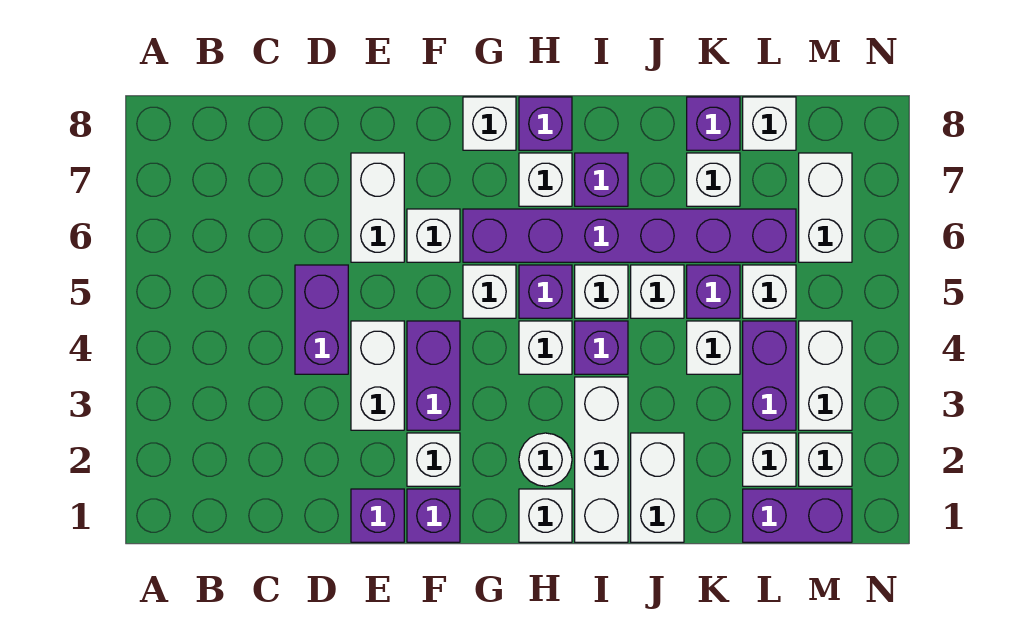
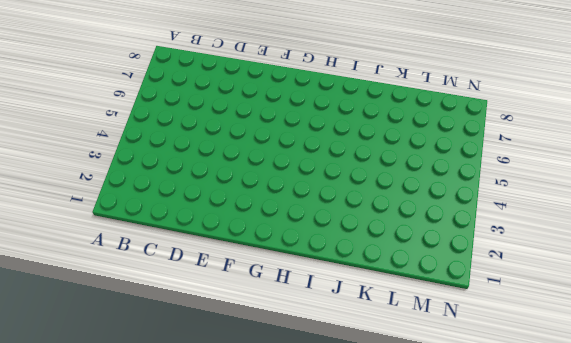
none -> purple 1x2 brick [295,265,348,374]
none -> purple 1x1 brick [351,489,404,542]
none -> white 1x2 brick [351,321,404,430]
none -> white 1x2 brick [351,153,404,262]

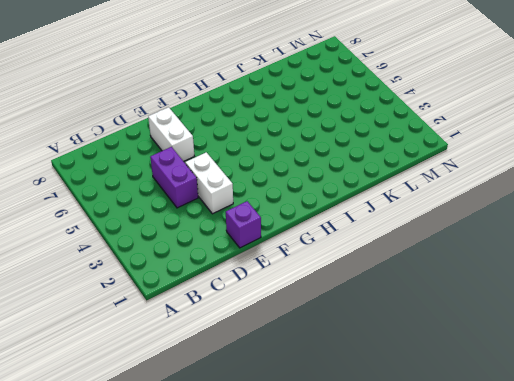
none -> purple 1x1 brick [407,489,460,542]
none -> white 1x1 brick [407,433,460,486]
none -> purple 1x2 brick [407,321,460,430]
none -> white 1x1 brick [407,209,460,262]

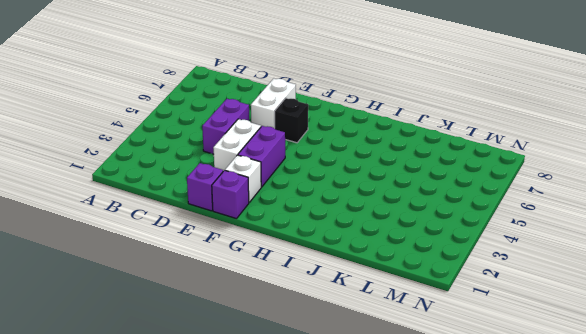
black 1x1 brick [275,98,308,143] -> white 1x1 brick [407,209,460,262]
none -> white 1x1 brick [463,265,516,318]
none -> purple 1x6 brick [463,209,796,262]
none -> white 1x1 brick [463,97,516,150]
none -> white 1x1 brick [519,489,572,542]

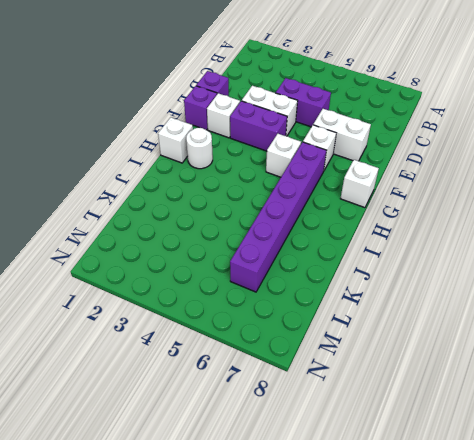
none -> white 1x1 brick [519,321,572,374]
none -> purple 1x1 brick [519,265,572,318]
none -> white 1x1 brick [519,153,572,206]
none -> purple 1x1 brick [519,97,572,150]

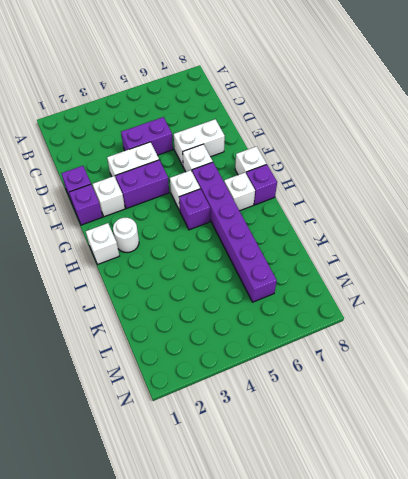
none -> white 1x1 brick [519,321,572,374]
none -> white 1x3 brick [575,377,628,542]
none -> purple 1x1 brick [575,321,628,374]
none -> white 1x1 brick [575,265,628,318]

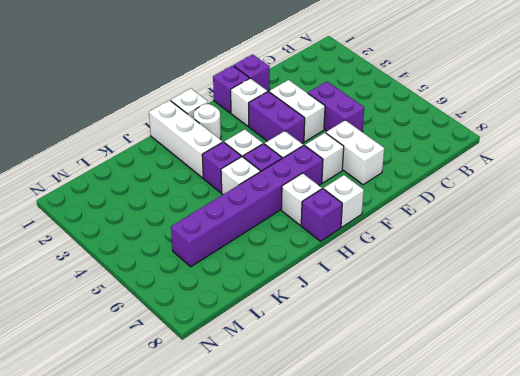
none -> purple 1x1 brick [575,153,628,206]
none -> white 1x2 brick [631,433,684,542]
none -> white 1x1 brick [631,265,684,318]
none -> white 1x1 brick [687,321,740,374]

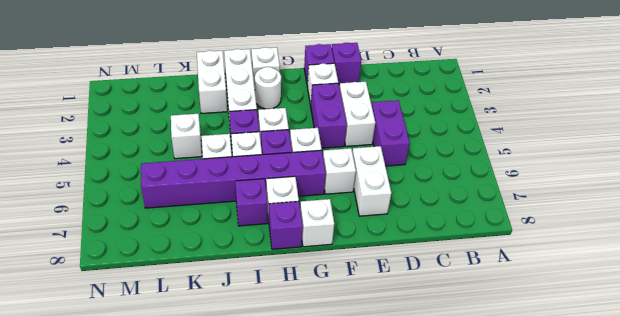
none -> purple 1x1 brick [687,265,740,318]
none -> white 1x1 brick [687,153,740,206]
none -> purple 1x1 brick [687,97,740,150]
none -> purple 1x2 brick [743,489,852,542]

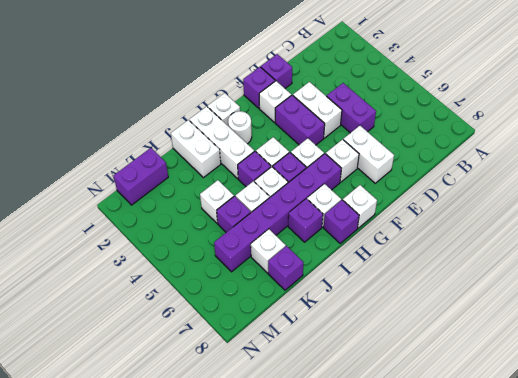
none -> white 1x1 brick [743,433,796,486]
none -> purple 1x2 brick [743,321,796,430]
none -> white 1x1 brick [743,265,796,318]
none -> white 1x1 brick [743,97,796,150]

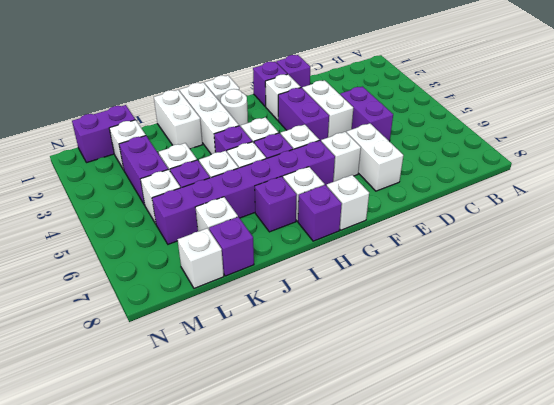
none -> white 1x1 brick [799,433,852,486]
none -> white 1x2 brick [799,321,852,430]
none -> white 1x2 brick [799,153,852,262]

